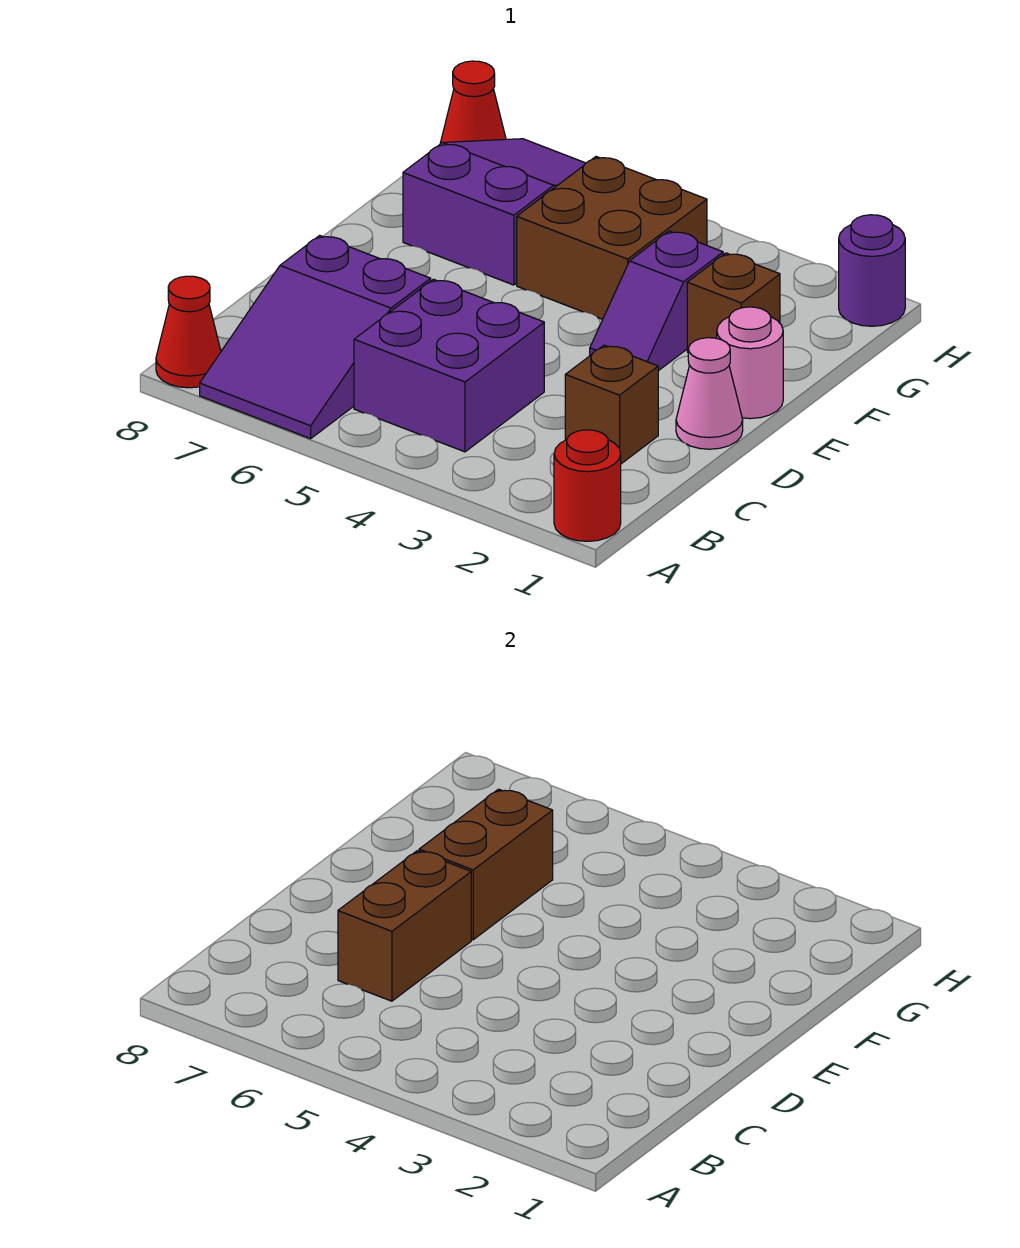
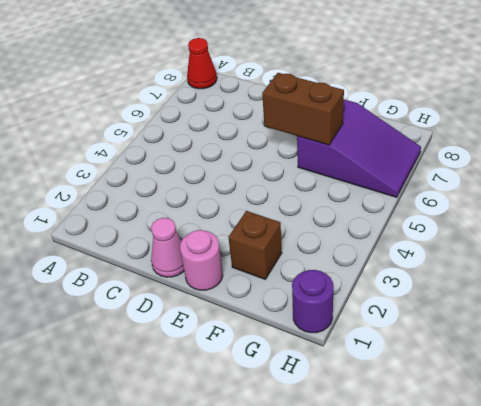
none -> red 1x1 round brick [554,430,621,541]
none -> purple 2x3 slope [200,235,431,439]
none -> purple 2x2 brick [354,279,544,452]

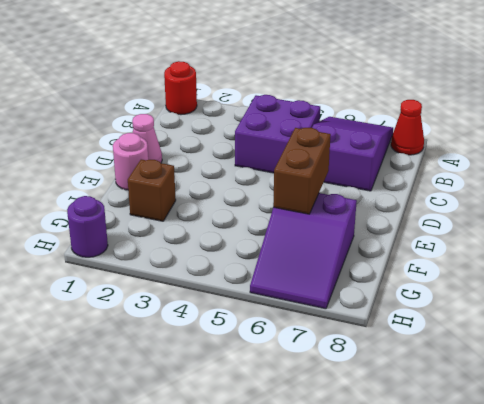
none -> brown 1x1 brick [565,345,658,464]
none -> purple 1x2 slope [590,231,723,371]
none -> brown 2x2 brick [517,157,707,319]

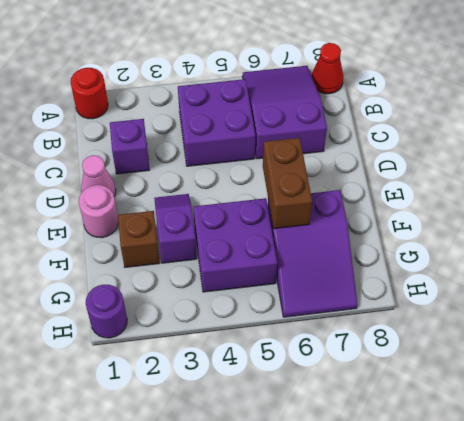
purple 1x1 brick [110,119,150,174] -> brown 1x1 brick [565,345,658,464]
purple 2x2 brick [193,198,277,292] -> brown 2x2 brick [517,157,707,319]
none -> red 1x1 cone [440,61,506,144]
none -> brown 1x2 brick [338,851,471,1001]

